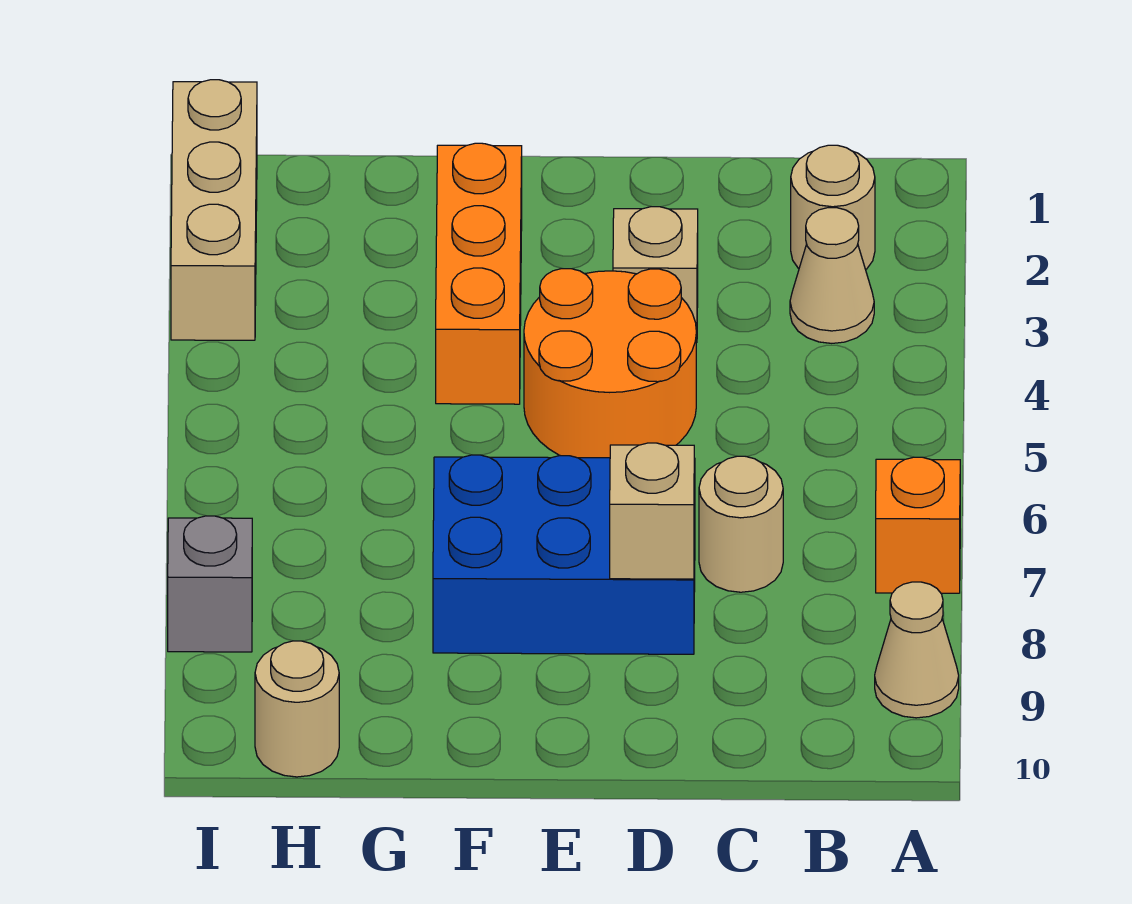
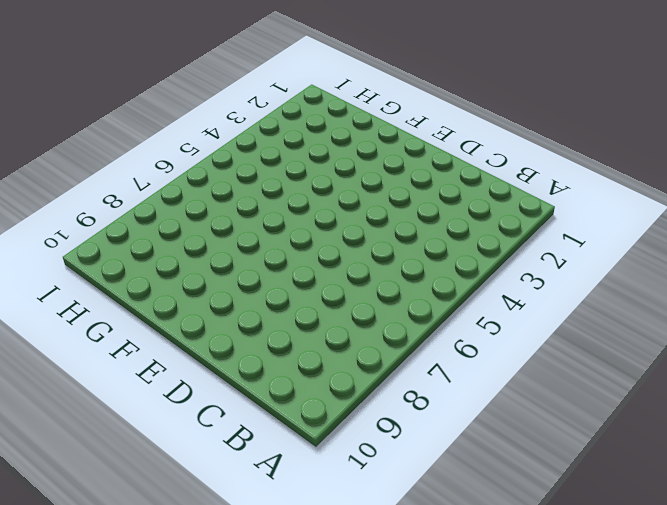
none -> orange 1x1 brick [876,457,960,593]
none -> tan 1x1 cone [875,582,959,718]
none -> tan 1x1 round brick [791,145,875,270]

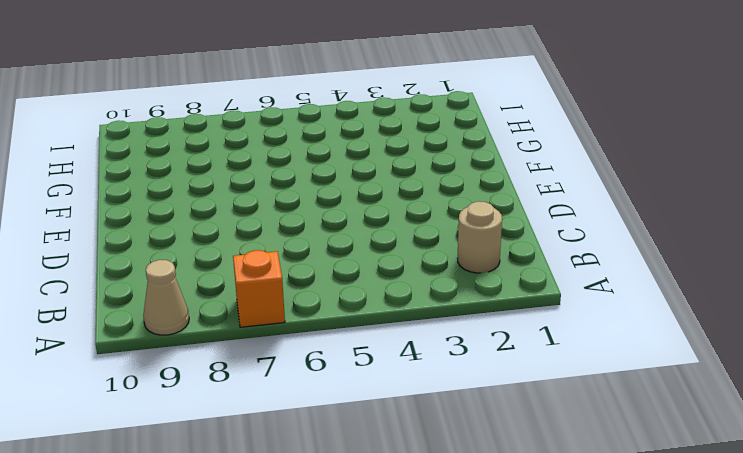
none -> tan 1x1 cone [790,208,874,343]
none -> tan 1x1 round brick [699,456,783,592]
none -> tan 1x1 brick [613,207,698,343]

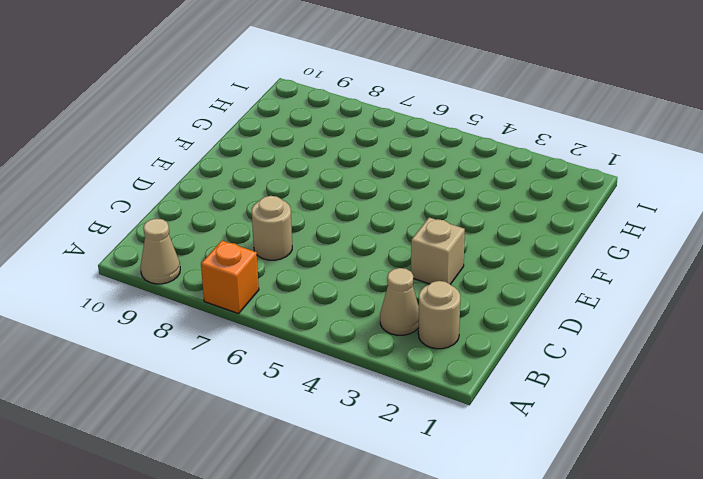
none -> orange 2x2 round brick [524,269,696,458]
none -> blue 2x3 brick [433,455,695,654]
none -> orange 1x3 brick [436,143,522,404]

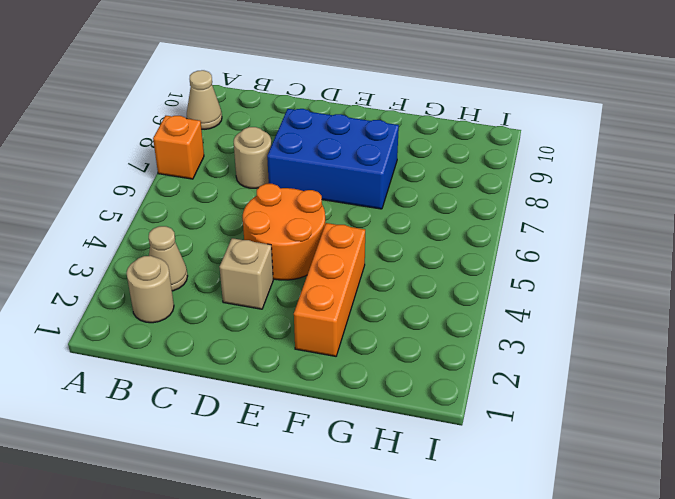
none -> tan 1x1 round brick [255,641,339,777]
none -> tan 1x3 brick [171,80,257,340]
none -> grey 1x1 brick [168,516,252,652]

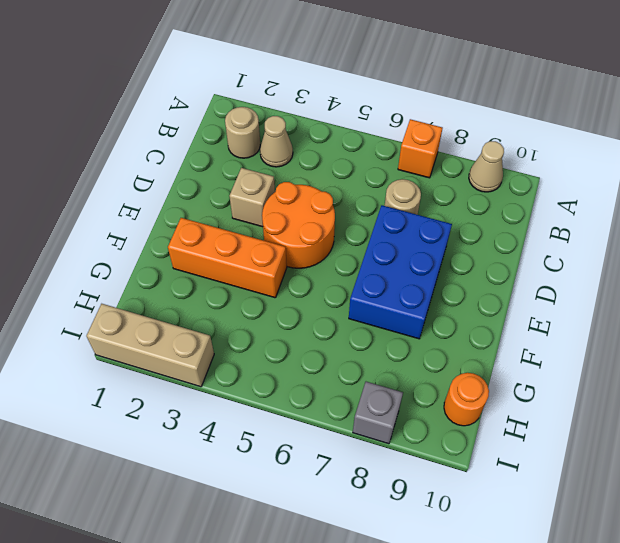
orange 1x1 round brick [444,373,489,426] -> tan 1x1 round brick [255,641,339,777]
none -> tan 1x1 brick [610,443,694,579]

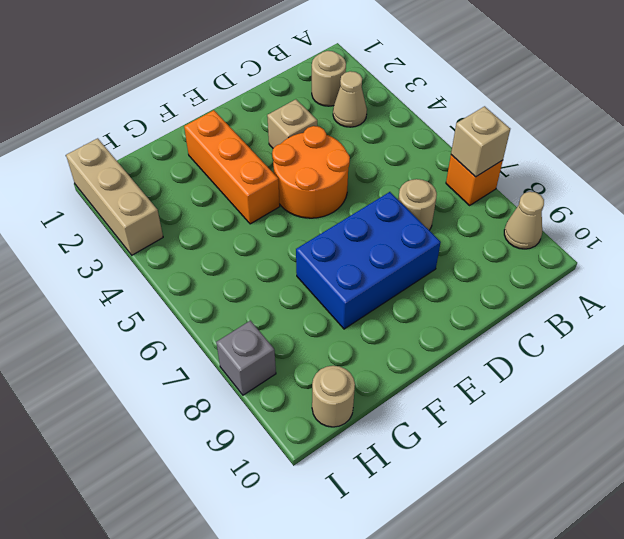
tan 1x1 brick [451,106,510,177] -> tan 1x1 brick moved to [610,443,694,579]

